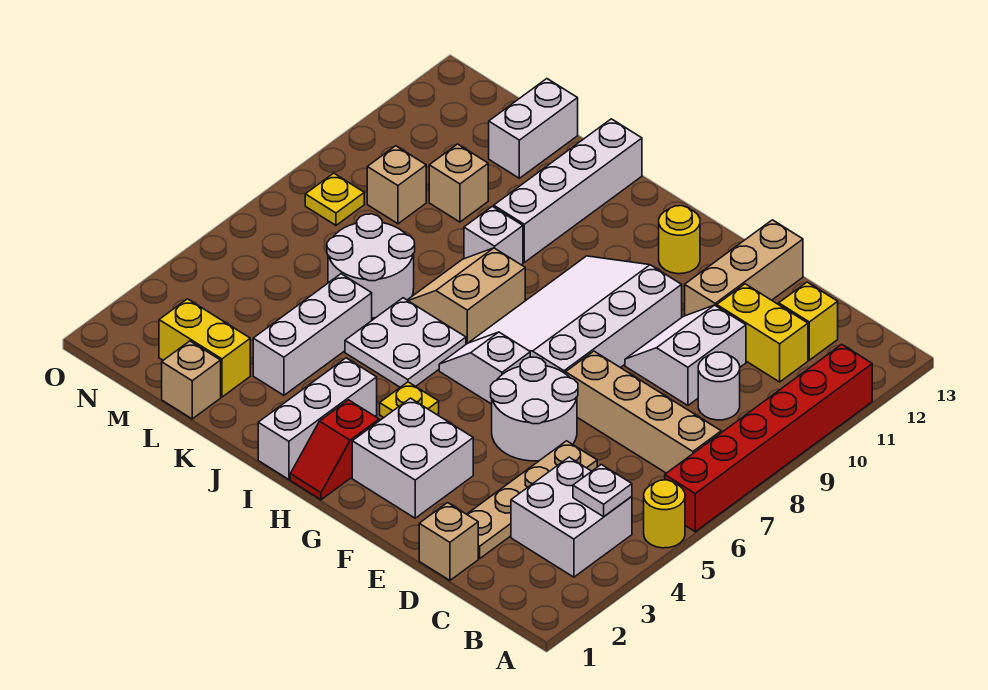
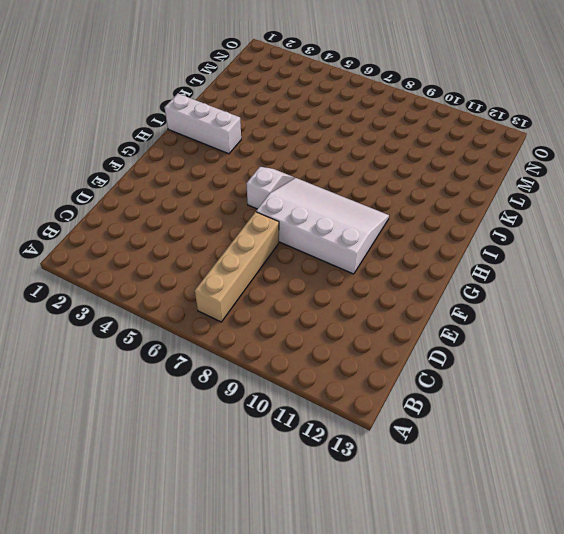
none -> yellow 1x1 round brick [644,480,685,548]
none -> red 1x6 brick [665,344,872,532]
none -> white 2x2 brick [511,457,632,577]
none -> white 1x1 round brick [698,352,740,420]

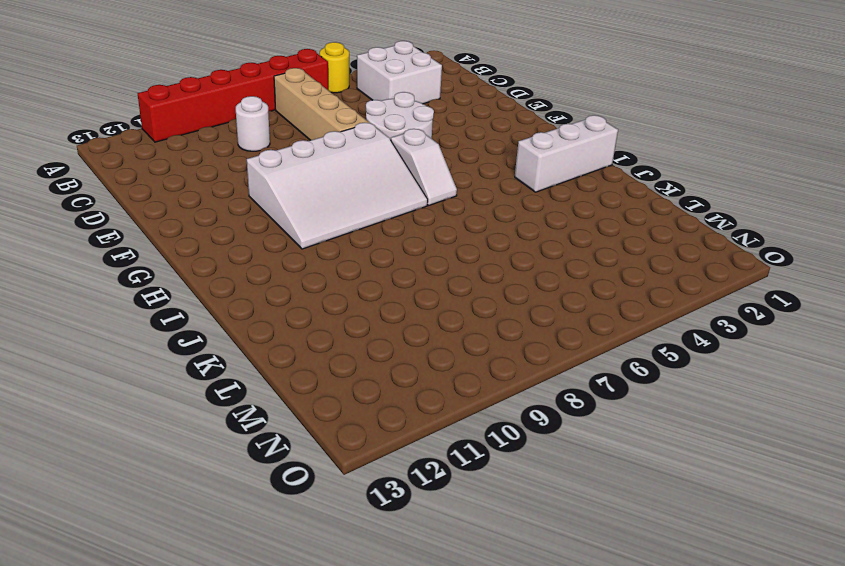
none -> yellow 1x2 brick [717,284,808,382]
none -> yellow 1x1 brick [779,282,838,360]
none -> tan 1x1 brick [419,503,478,580]
none -> tan 1x4 plate [467,441,597,559]

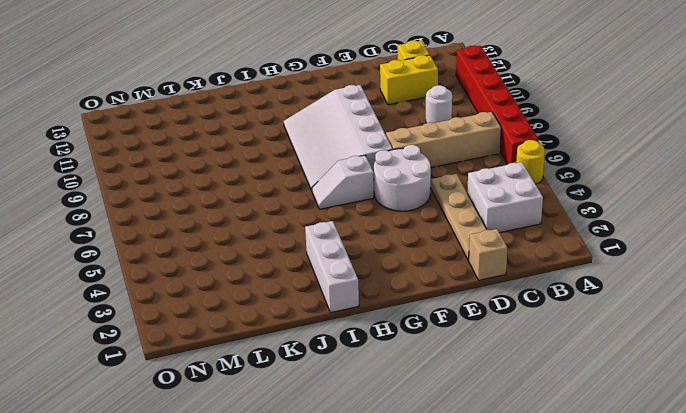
none -> white 2x2 slope [625,305,746,405]
none -> tan 1x3 brick [685,220,803,316]
none -> white 2x2 brick [352,398,473,518]
none -> yellow 1x1 round brick [659,206,700,274]

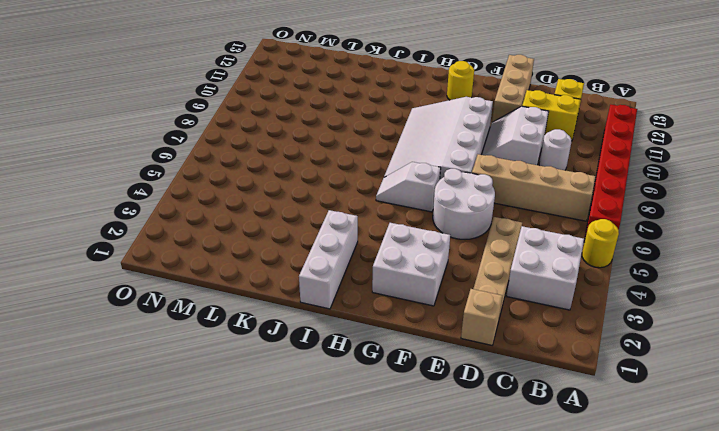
none -> red 1x2 slope [290,400,379,500]
none -> yellow 1x1 plate [380,382,439,417]
none -> white 2x2 plate [345,298,466,387]
none -> tan 2x2 slope [408,248,525,344]

